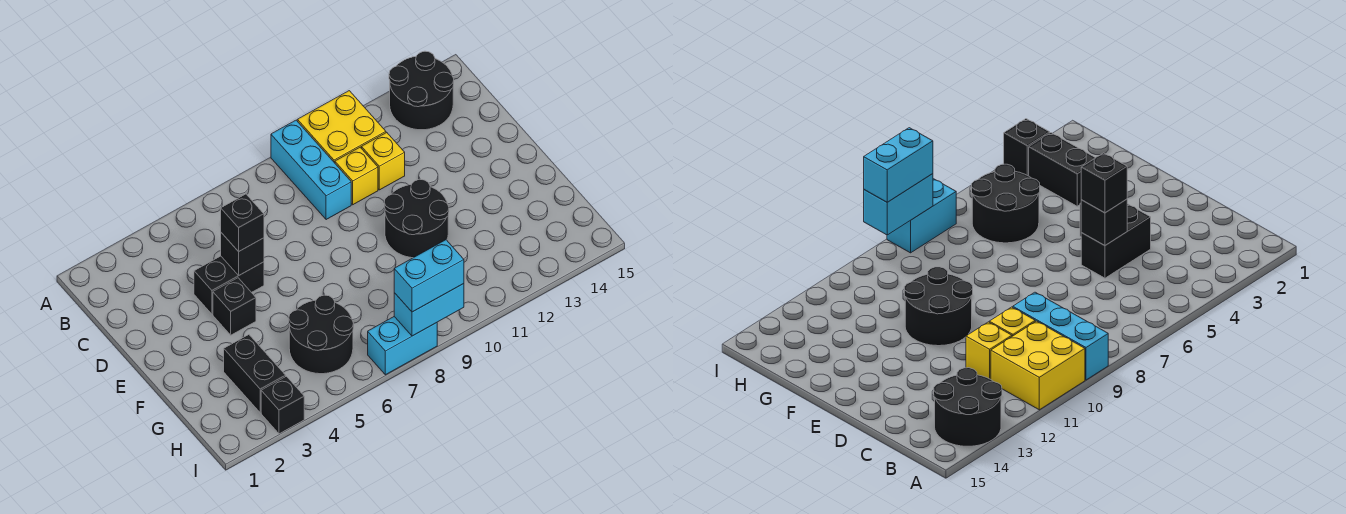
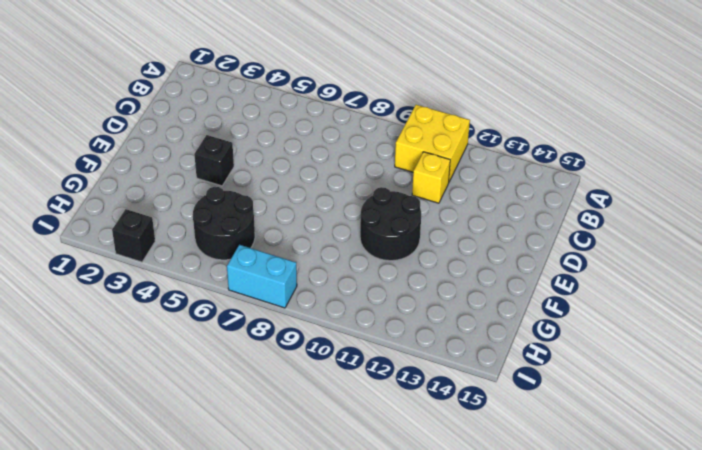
none -> cyan 1x3 brick [271,120,351,220]
none -> black 2x2 round brick [389,51,454,130]
none -> yellow 1x1 brick [335,147,378,205]

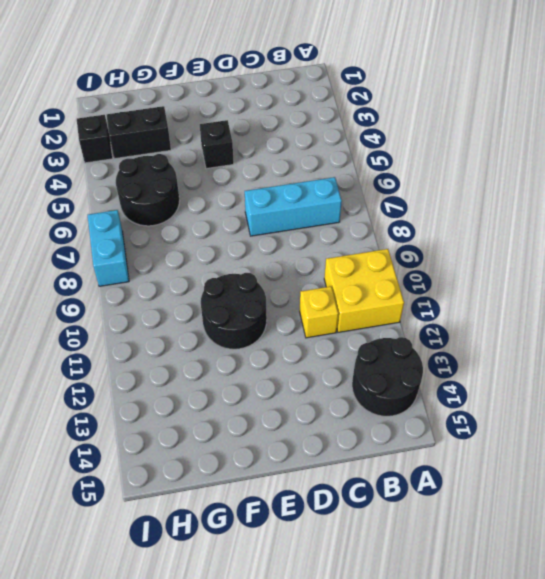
cyan 1x3 brick [245,177,342,236] -> cyan 1x3 brick moved to [271,120,351,220]
none -> yellow 1x1 brick [335,147,378,205]
none -> black 1x2 brick [194,256,264,314]
none -> black 1x1 brick [221,233,264,276]

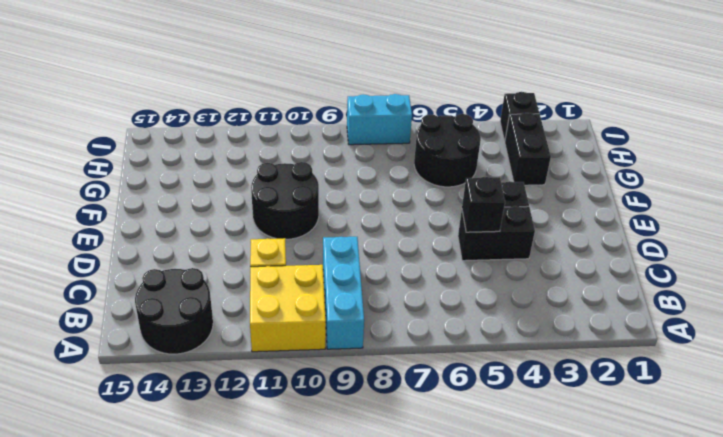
none -> yellow 1x1 brick [335,147,378,205]
none -> cyan 1x2 brick [394,284,464,336]
none -> black 1x1 brick [221,194,264,252]

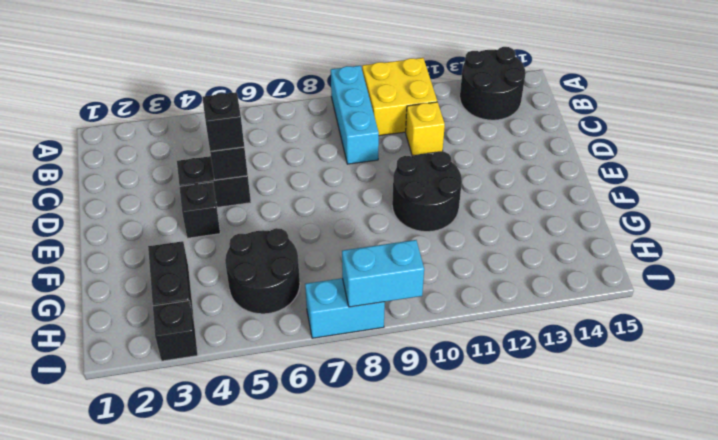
none -> yellow 1x1 brick [335,147,378,205]
none -> cyan 1x2 brick [394,240,464,312]

